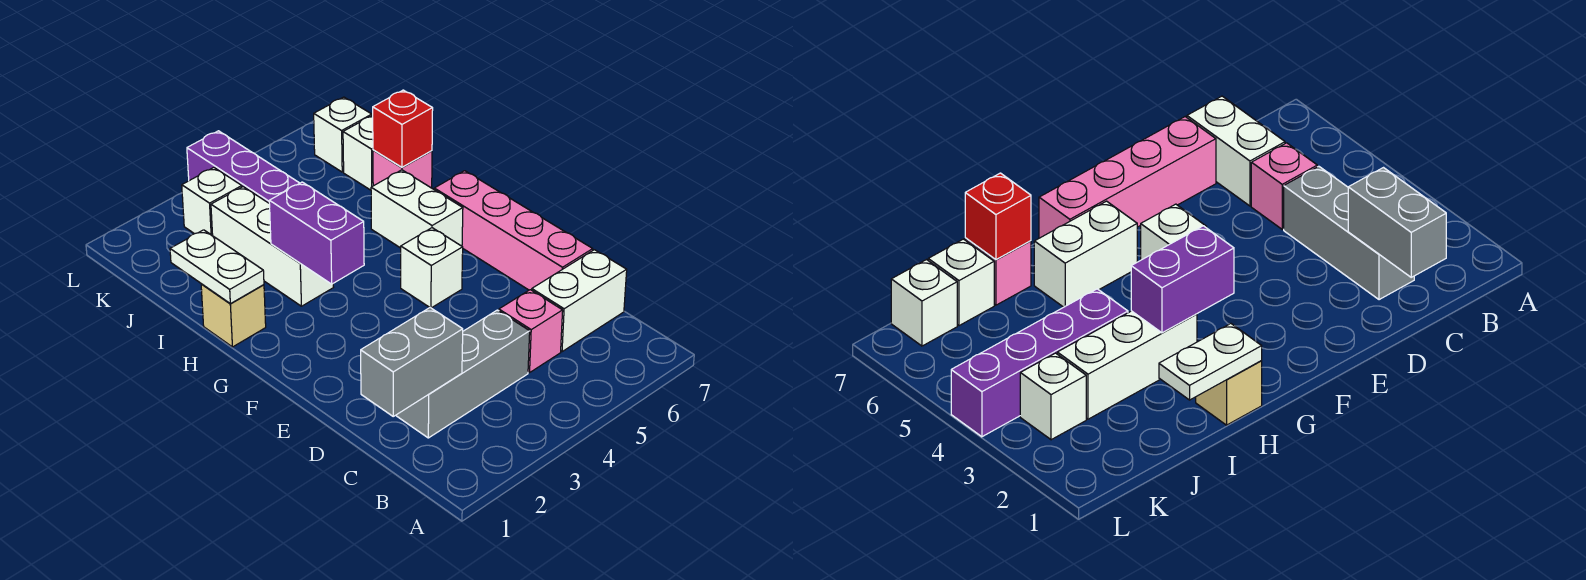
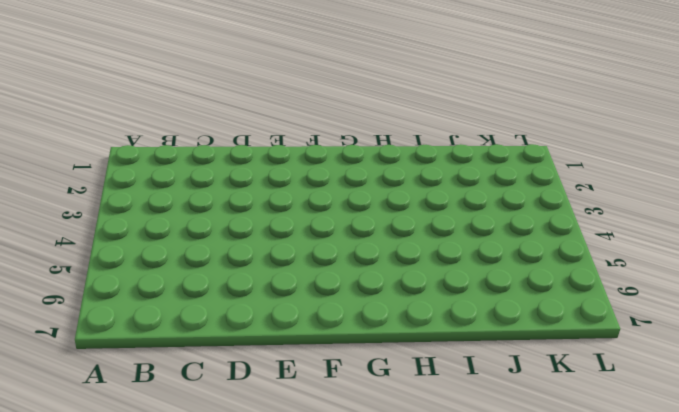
none -> grey 1x3 brick [396,310,530,438]
none -> pink 1x1 brick [499,290,563,373]
none -> white 1x2 brick [532,250,627,352]

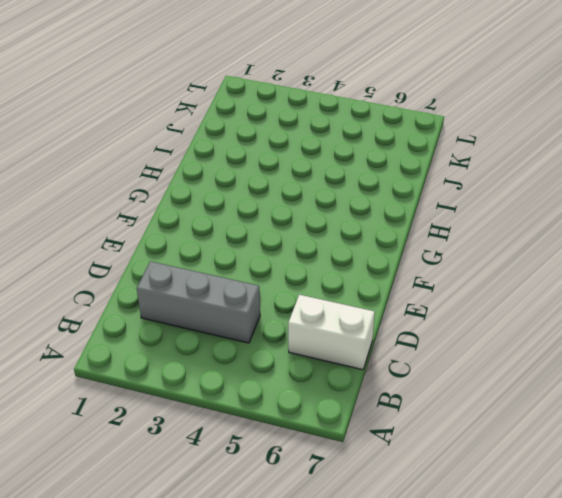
none -> pink 1x1 brick [499,290,563,373]
none -> pink 1x4 brick [434,171,593,290]
none -> white 1x1 brick [401,228,463,308]

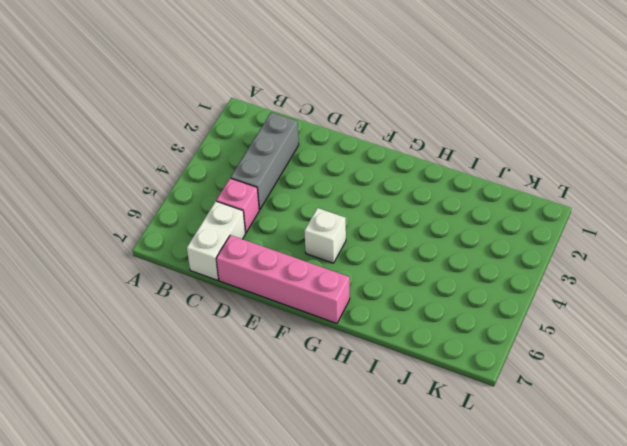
none -> white 1x2 brick [371,170,463,248]
none -> tan 1x1 brick [201,284,266,347]
none -> white 1x3 brick [211,187,333,306]

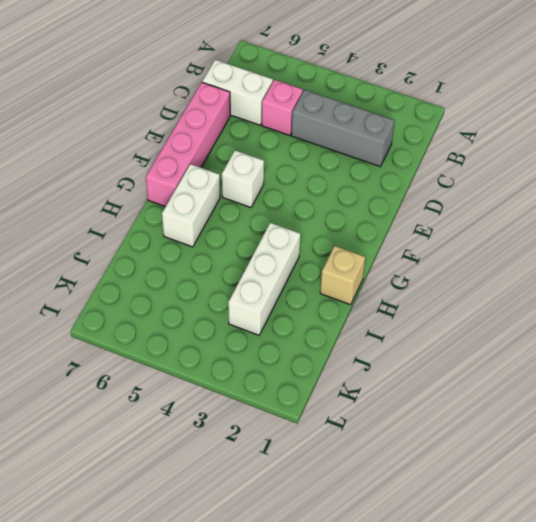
none -> purple 1x4 brick [187,131,299,203]
none -> pink 1x1 brick [373,150,432,188]
none -> white 1x1 brick [343,115,373,190]

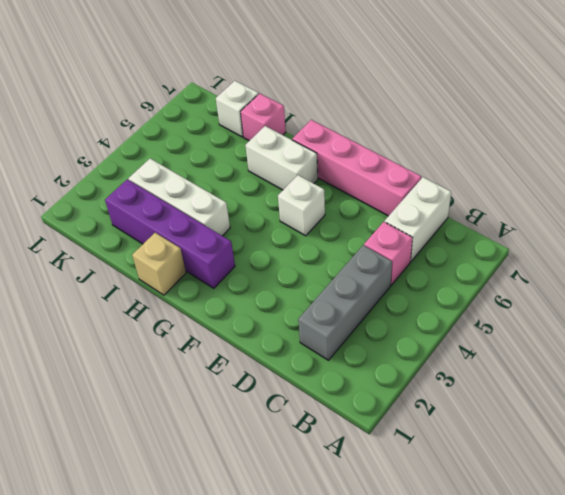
purple 1x4 brick [105,179,235,288] -> purple 1x4 brick moved to [187,131,299,203]
none -> white 1x1 brick [182,168,242,236]
none -> white 1x1 brick [314,97,372,172]
none -> grey 1x2 brick [361,308,463,416]

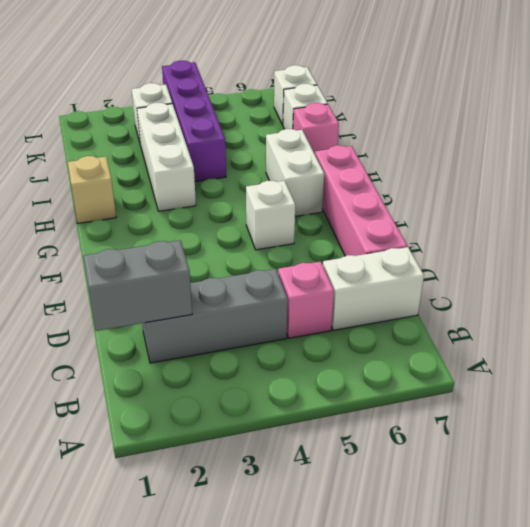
none -> purple 1x2 brick [269,182,364,284]
none -> white 1x2 plate [170,230,264,304]
none -> red 1x1 brick [373,90,433,167]

